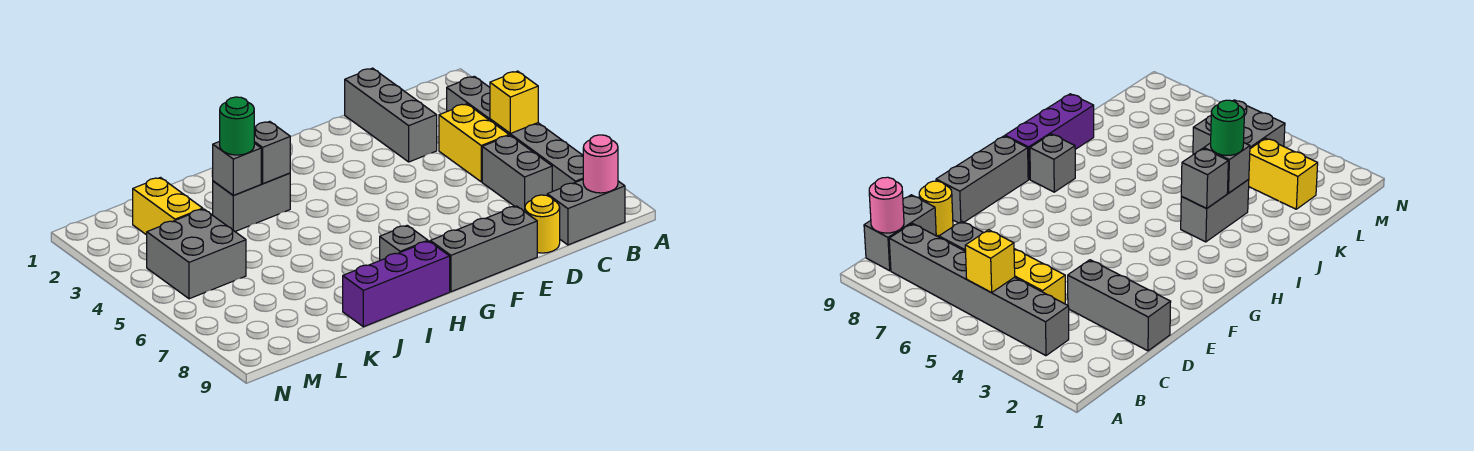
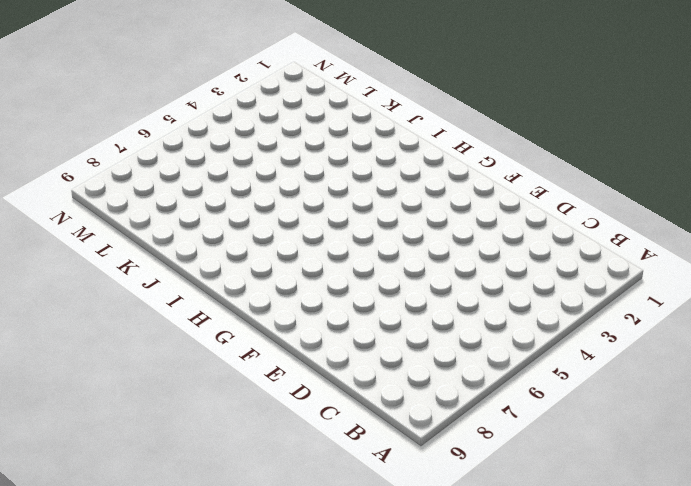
none -> grey 1x6 brick [447,76,583,191]
none -> grey 1x2 brick [547,180,625,245]
none -> yellow 1x2 brick [439,104,509,182]

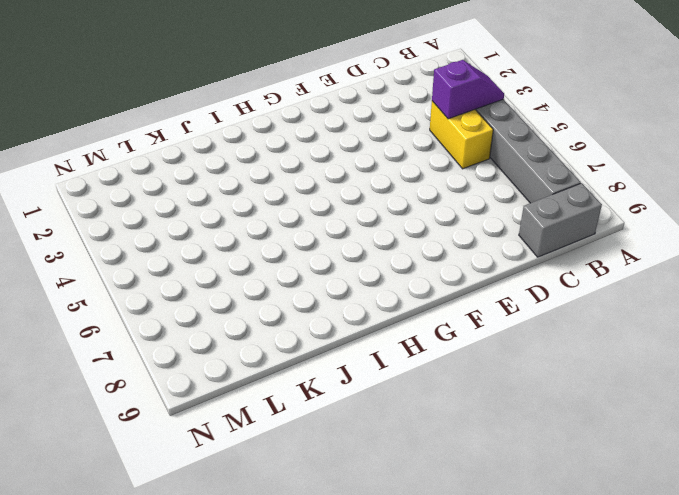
purple 1x2 slope [432,60,504,119] -> none
none -> grey 1x2 brick [482,136,552,212]
none -> grey 1x3 brick [345,68,437,162]
none -> yellow 1x1 round brick [525,195,560,253]

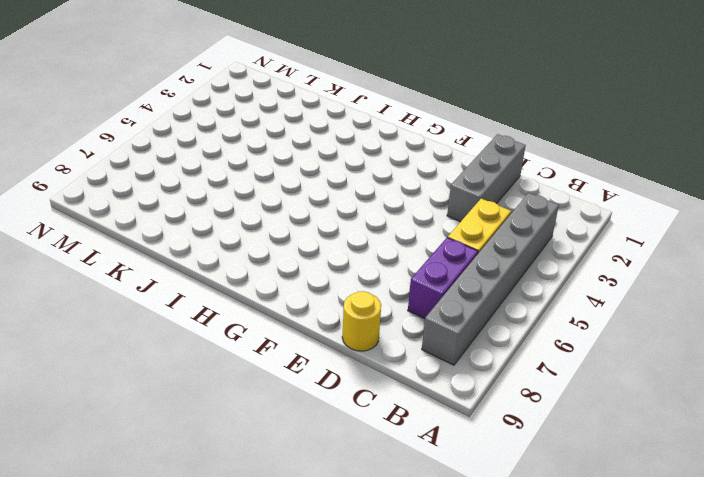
purple 1x2 brick [408,237,478,319] -> grey 1x2 brick [482,136,552,212]
none -> grey 1x2 brick [547,180,625,245]
none -> grey 1x3 brick [430,206,537,292]
none -> grey 1x1 brick [380,225,428,260]

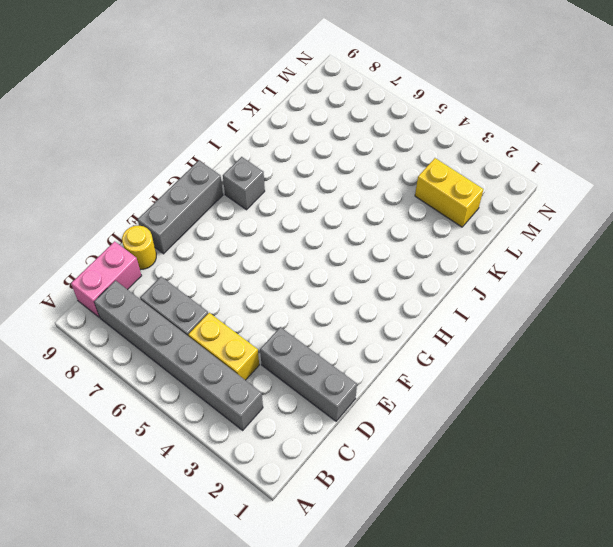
pink 1x2 brick [71,241,142,318] -> grey 1x2 brick [547,180,625,245]
none -> purple 1x3 brick [343,241,450,327]
none -> grey 1x2 brick [213,173,290,231]
none -> grey 2x2 brick [147,209,246,299]

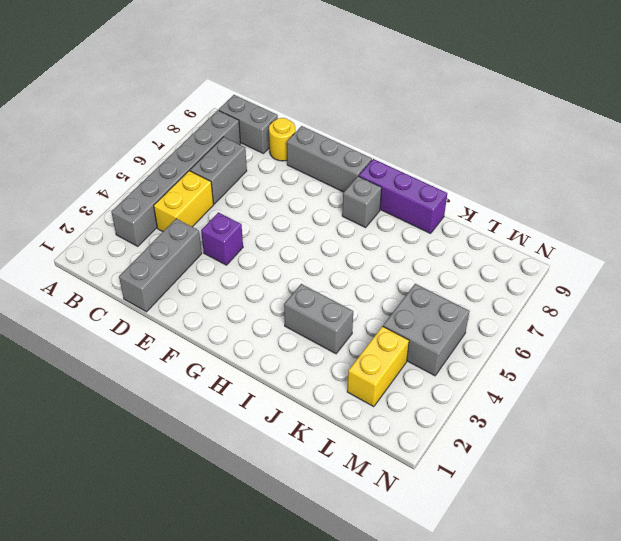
purple 1x1 brick [201,212,243,265] -> none
none -> yellow 1x1 brick [490,71,538,133]
none -> pink 1x1 round brick [583,135,618,193]
none -> grey 1x1 brick [254,121,290,184]

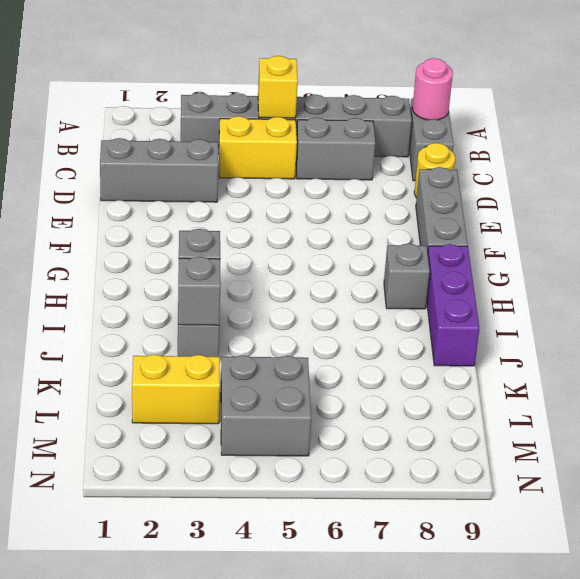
none -> green 1x1 round brick [220,97,254,155]

